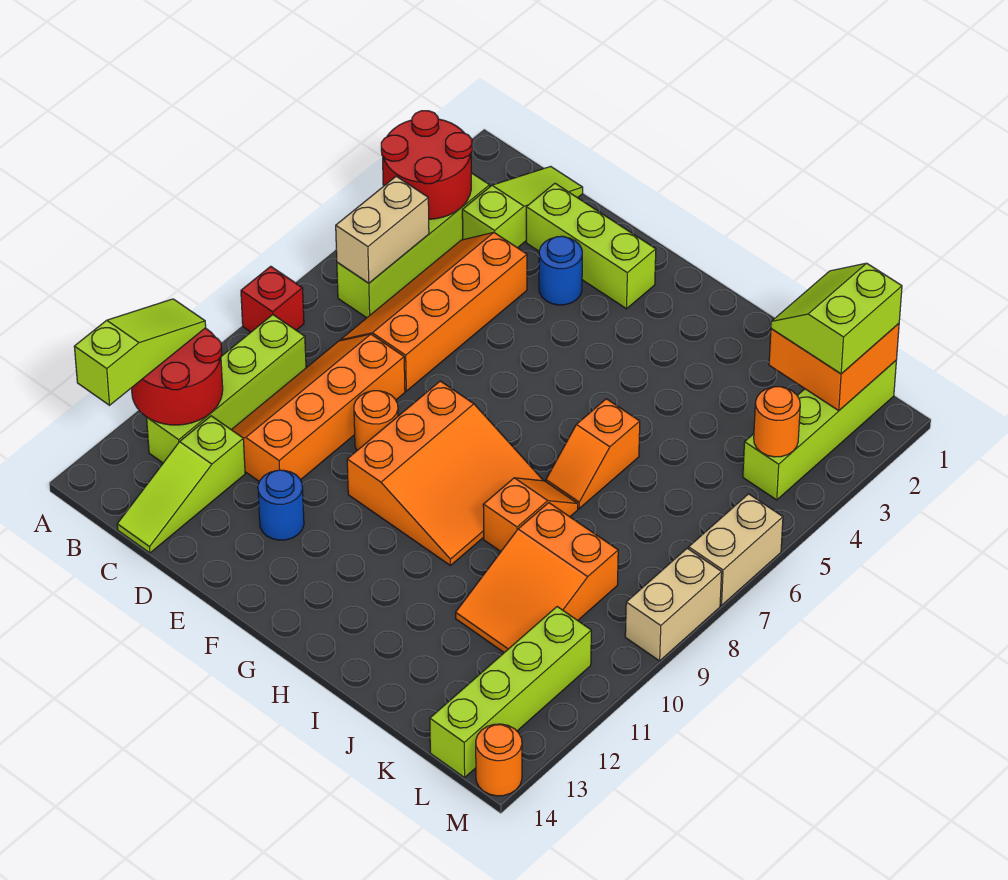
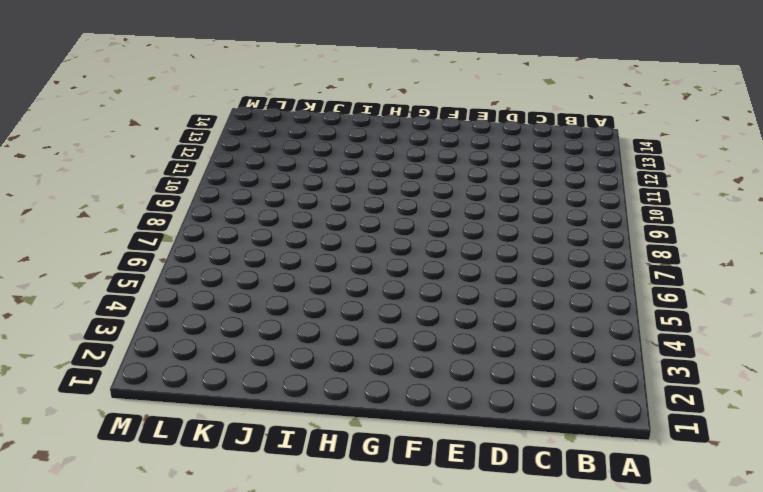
none -> red 1x1 brick [241,266,304,332]
none -> lime 1x4 brick [337,173,490,318]
none -> lime 1x4 brick [147,315,306,463]

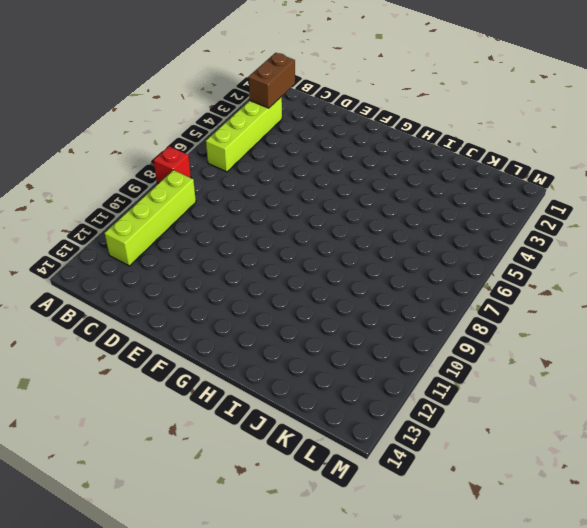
brown 1x2 brick [249,53,295,108] -> red 2x2 round brick [381,111,472,219]
none -> lime 1x3 slope [462,166,583,248]
none -> orange 2x4 slope [340,233,527,391]
none -> orange 2x4 slope [232,334,405,481]

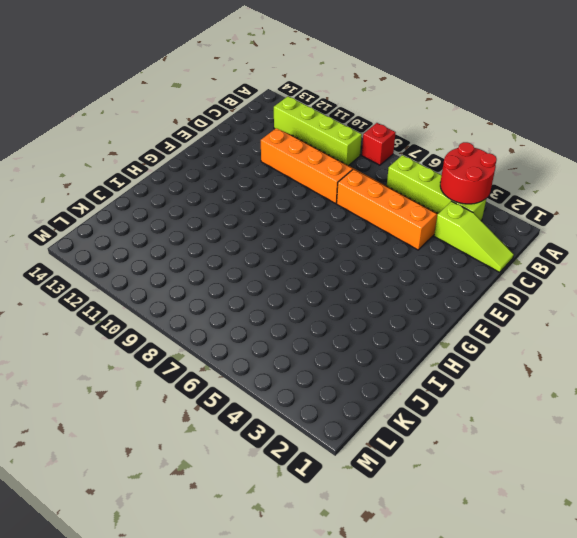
none -> lime 1x3 slope [117,416,245,553]
none -> lime 1x3 brick [526,183,656,309]
none -> blue 1x1 round brick [539,236,582,305]

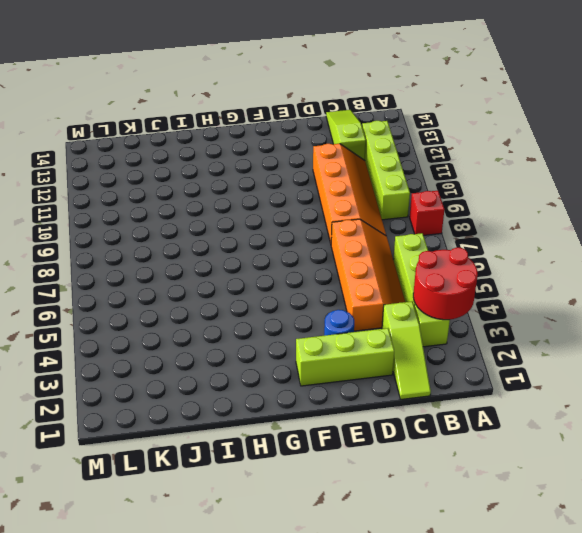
none -> orange 1x1 round brick [354,391,398,450]
none -> blue 1x1 round brick [258,470,304,540]
none -> orange 3x3 slope [347,381,543,566]

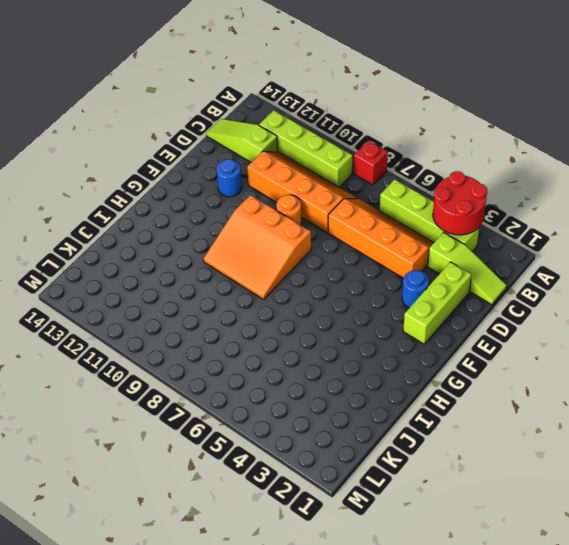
none -> orange 1x2 slope [546,399,640,509]
none -> orange 1x2 slope [483,478,578,551]
none -> orange 2x3 slope [456,503,618,653]

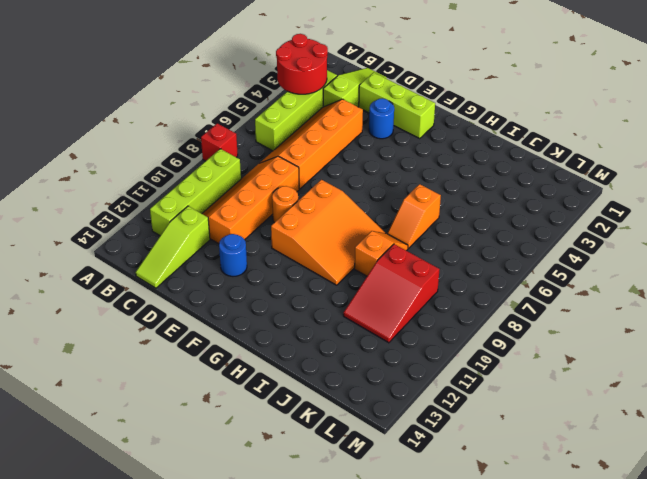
red 2x3 slope [343,244,440,343] -> orange 2x3 slope [456,503,618,653]
none -> lime 1x4 brick [743,361,896,500]
none -> lime 1x4 brick [430,607,591,778]
none -> tan 1x2 brick [689,494,783,605]

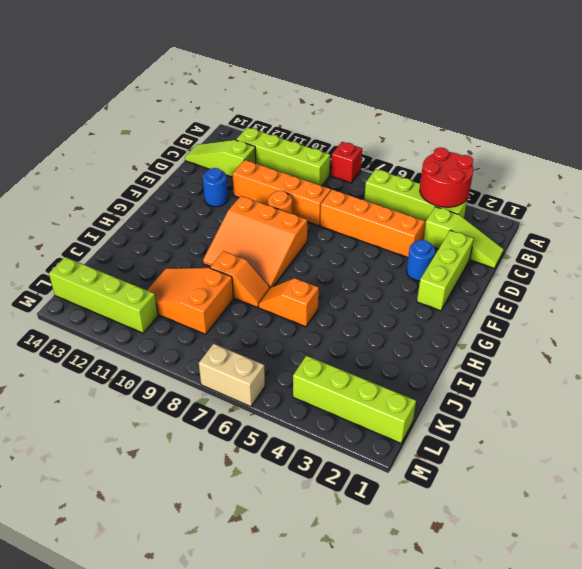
none -> tan 1x2 brick [625,548,722,661]
none -> orange 1x1 round brick [476,724,522,796]
none -> red 2x2 round brick [132,328,223,425]

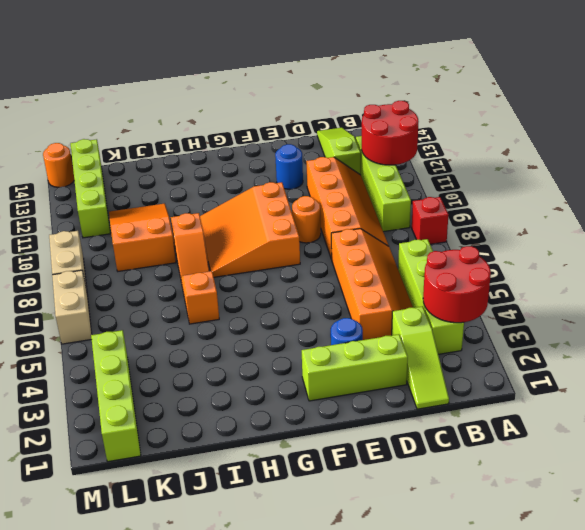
none -> tan 1x2 brick [336,176,429,283]
none -> orange 2x2 brick [769,324,899,410]
none -> orange 1x1 round brick [754,387,800,457]

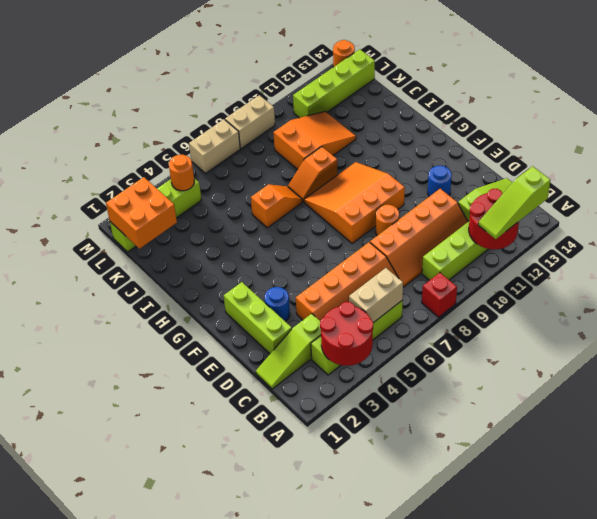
none -> lime 2x2 slope [771,263,902,374]

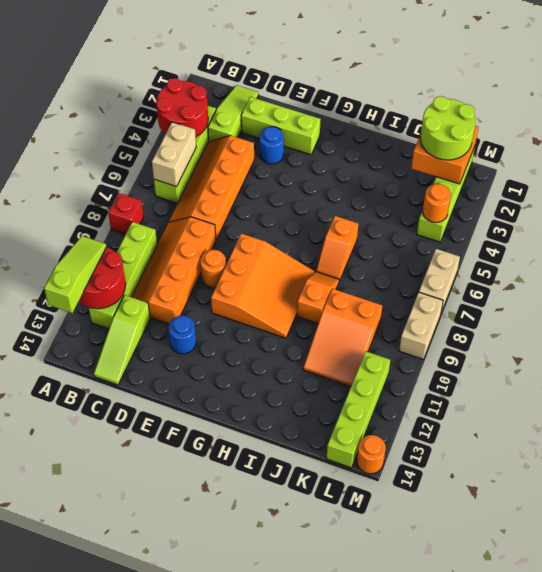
lime 2x2 round brick [420,96,476,160] -> lime 2x2 slope [771,263,902,374]

